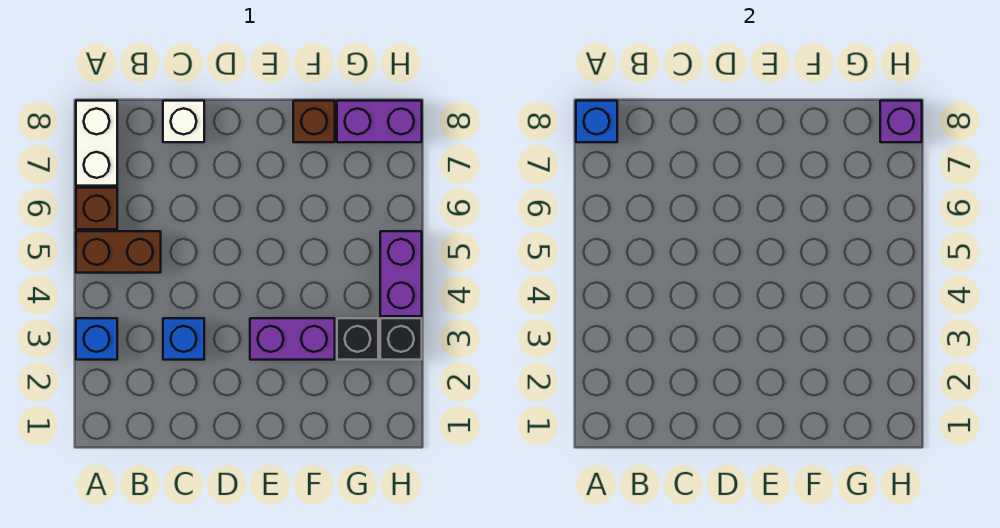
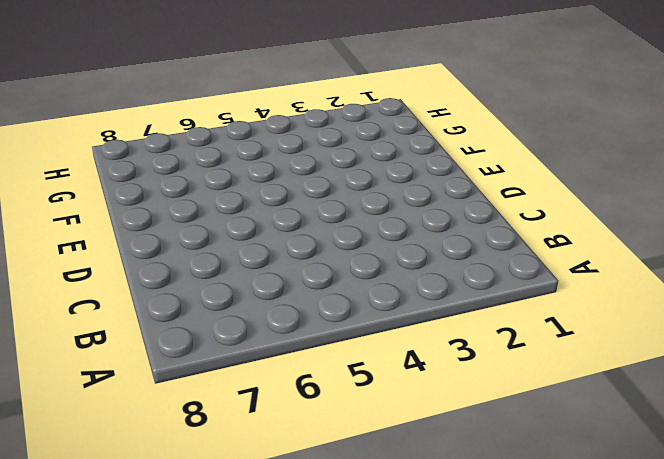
none -> blue 1x1 brick [76,318,117,360]
none -> brown 1x2 brick [76,231,161,273]
none -> brown 1x1 brick [76,188,117,229]

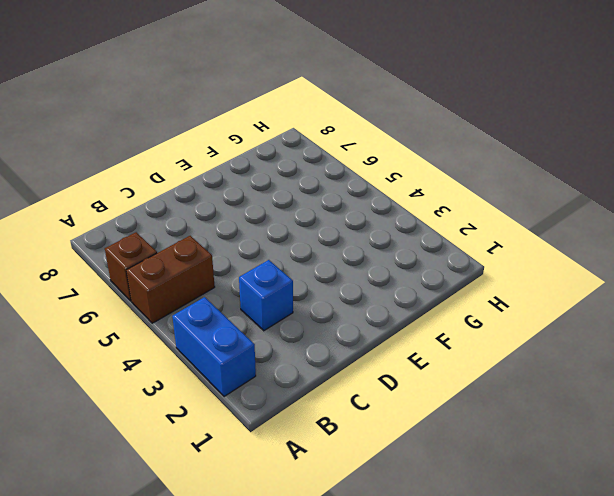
blue 1x2 brick [172,297,256,397] -> blue 1x1 brick [76,318,117,360]
none -> white 1x2 brick [76,101,117,186]
none -> white 1x1 brick [163,101,204,142]
none -> purple 1x2 brick [250,318,335,360]

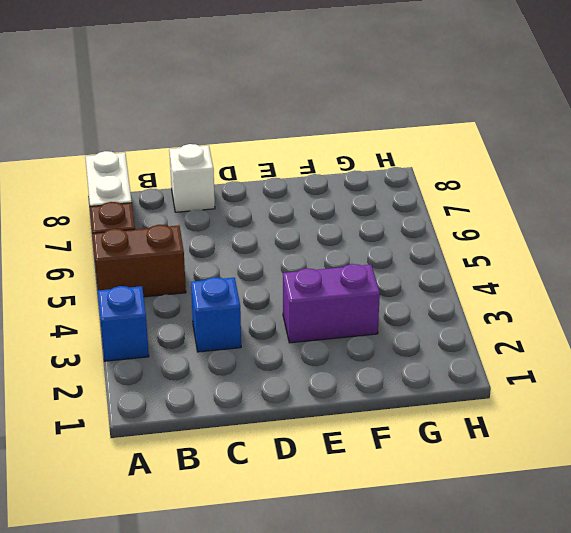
none -> brown 1x1 brick [293,101,335,142]
none -> black 1x1 brick [337,318,378,360]
none -> purple 1x2 brick [337,101,422,142]

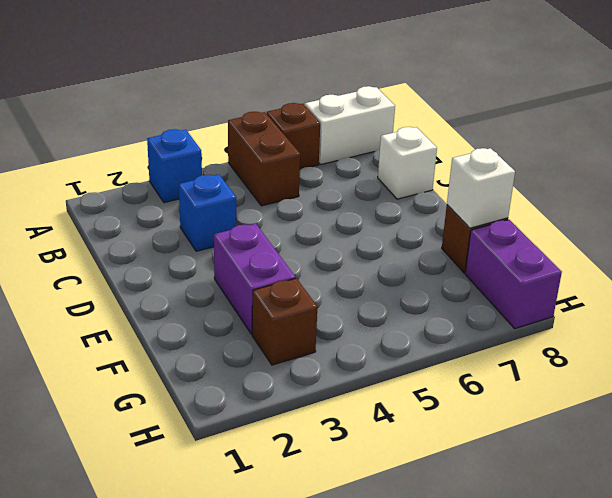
white 1x1 brick [447,148,515,228] -> none
brown 1x1 brick [252,278,317,365] -> black 1x1 brick [337,318,378,360]
none -> black 1x1 brick [380,318,422,360]
none -> purple 1x2 brick [380,231,422,316]
none -> blue 1x1 brick [576,101,617,142]

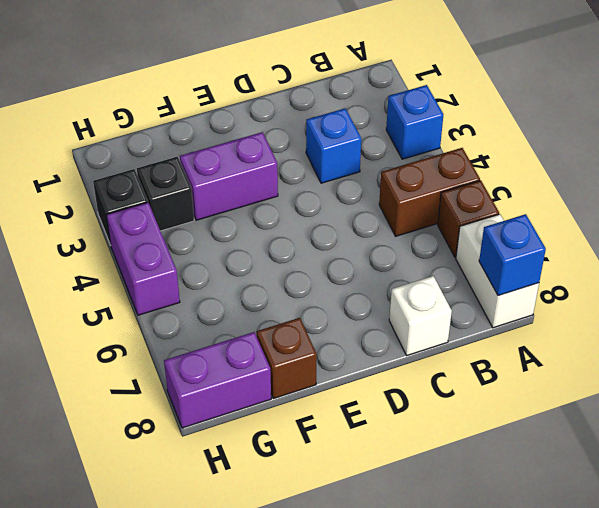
none -> purple 1x1 brick [880,101,922,142]

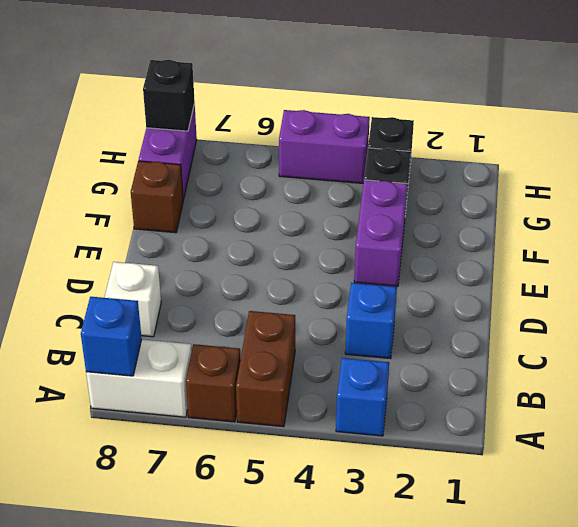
black 1x1 brick [143,60,195,131] -> purple 1x1 brick [880,101,922,142]

